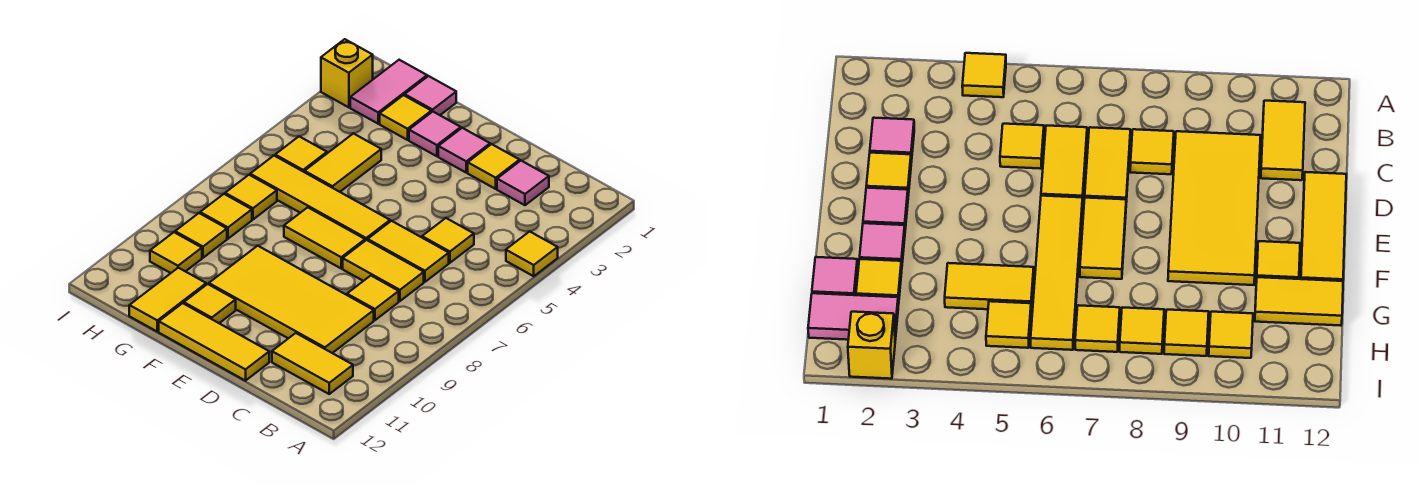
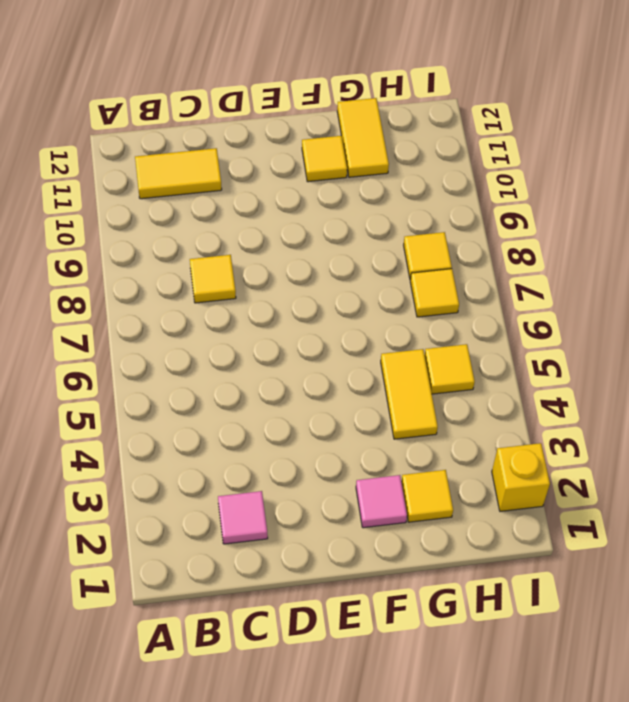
none -> yellow 1x1 tile [506,231,558,276]
none -> yellow 1x1 tile [422,218,474,263]
none -> yellow 1x2 tile [368,221,449,282]

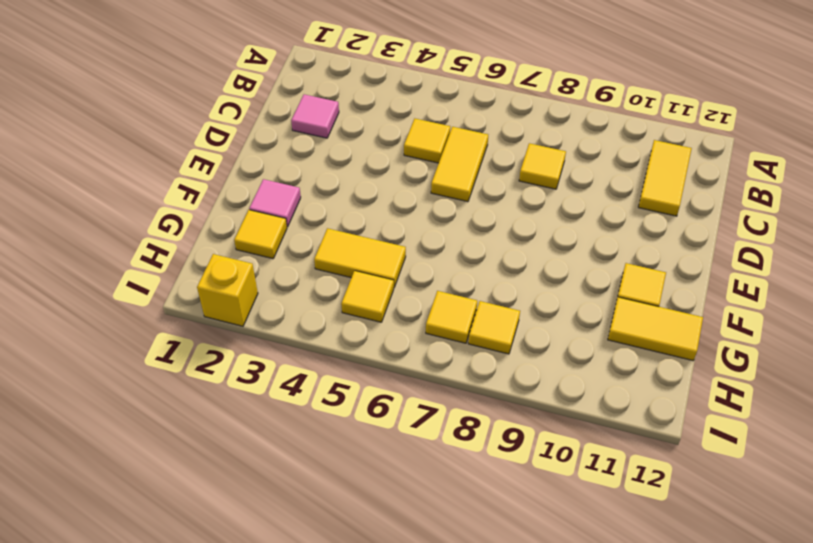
none -> yellow 1x1 tile [506,231,558,276]
none -> yellow 1x2 tile [343,240,424,301]
none -> yellow 2x4 tile [209,246,374,353]

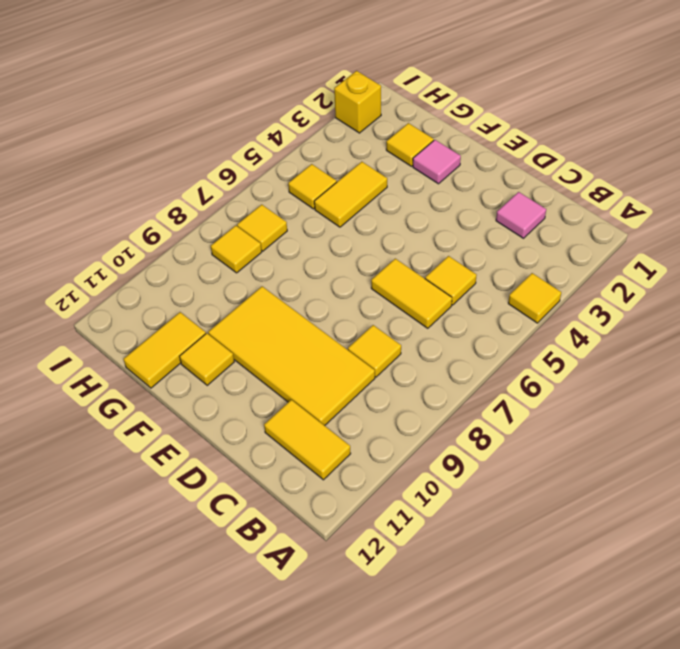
none -> yellow 1x2 tile [343,240,424,301]
none -> yellow 1x1 tile [468,144,520,189]
none -> yellow 1x3 tile [159,303,269,381]

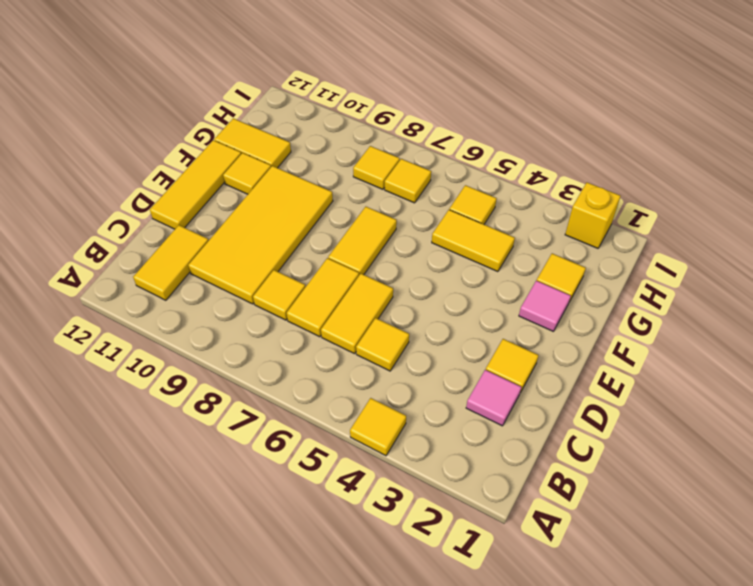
none -> pink 1x1 tile [438,128,490,172]
none -> yellow 1x4 tile [250,156,390,241]
none -> pink 1x1 tile [405,76,456,115]

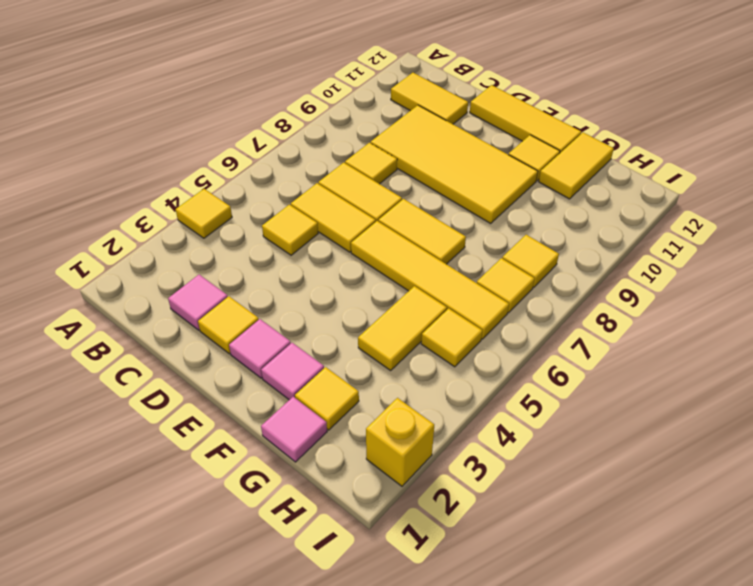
none -> pink 1x2 tile [350,60,427,124]
none -> yellow 1x1 tile [175,213,227,258]
none -> yellow 1x1 tile [150,232,202,273]

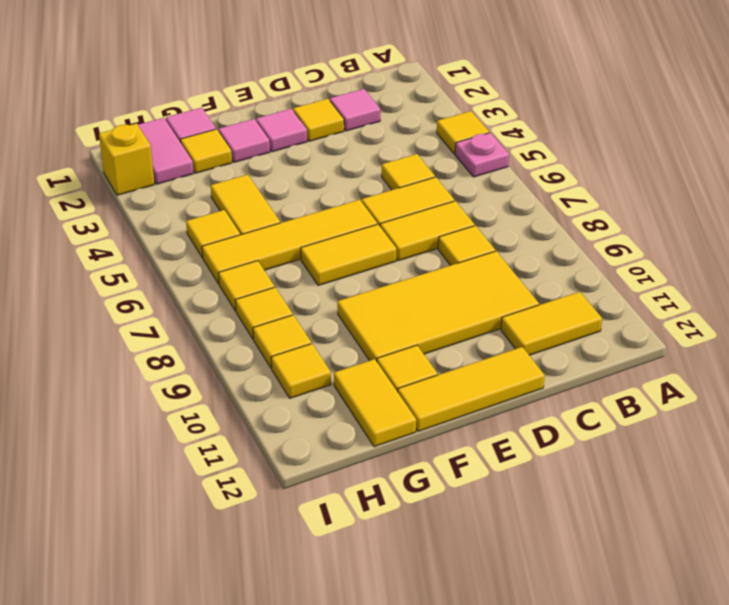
pink 1x1 plate [455,133,509,177] -> none

